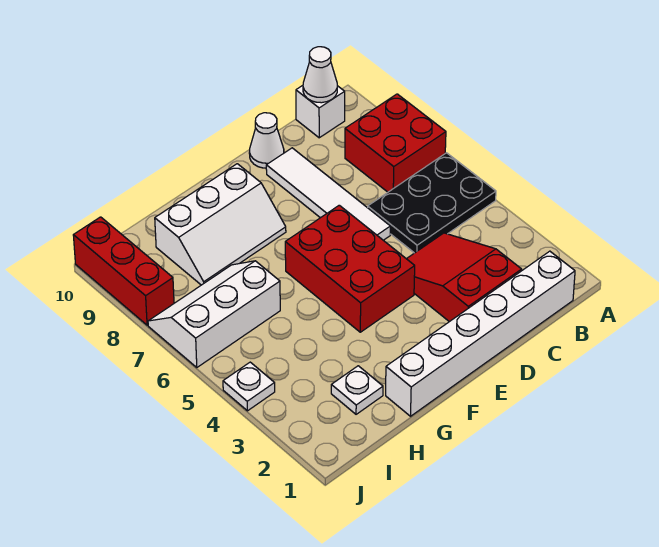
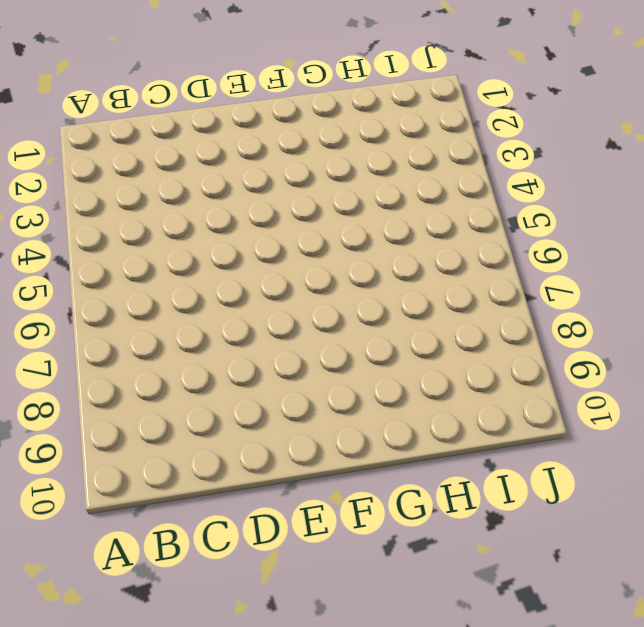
none -> black 2x3 plate [368,153,496,253]
none -> red 2x2 brick [345,94,446,192]
none -> white 1x6 brick [386,251,575,416]

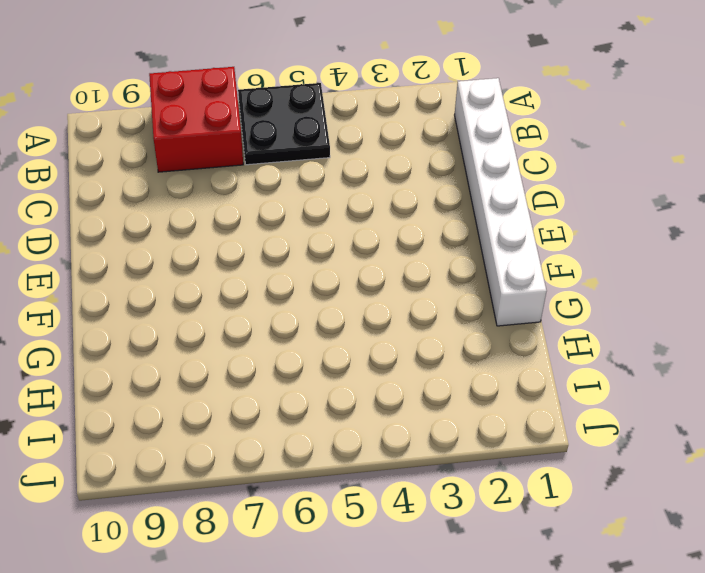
black 2x2 plate [238,83,330,165] -> black 2x3 plate [368,153,496,253]
none -> white 1x1 brick [296,85,345,138]
none -> red 2x3 slope [407,233,522,322]
none -> white 1x4 tile [266,148,390,240]

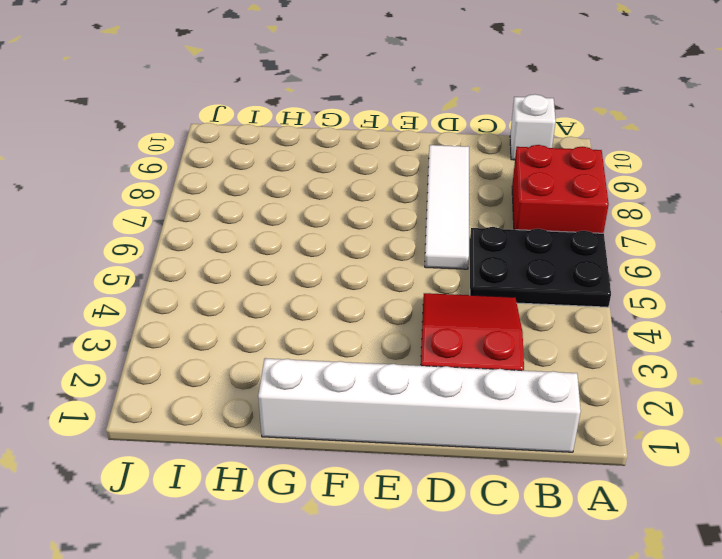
none -> white 1x1 cone [249,113,284,168]
none -> red 2x3 brick [285,205,415,332]
none -> white 2x3 slope [155,164,286,285]

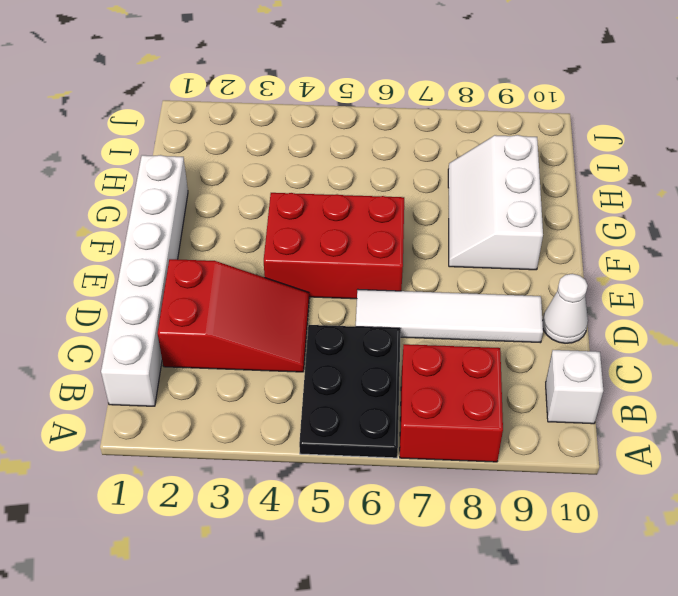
none -> white 1x1 plate [331,366,383,414]
none -> white 2x3 slope [148,261,280,368]
none -> white 1x1 plate [223,362,275,411]

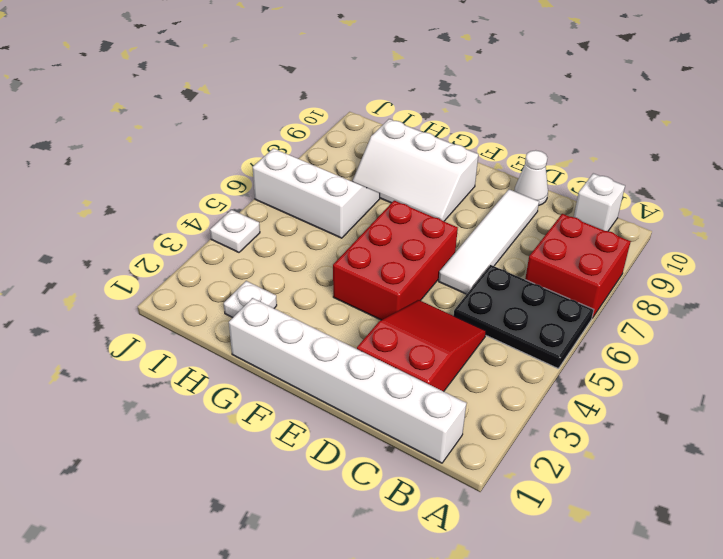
none -> red 1x3 brick [73,217,174,325]
none -> white 1x1 cone [303,47,337,103]

